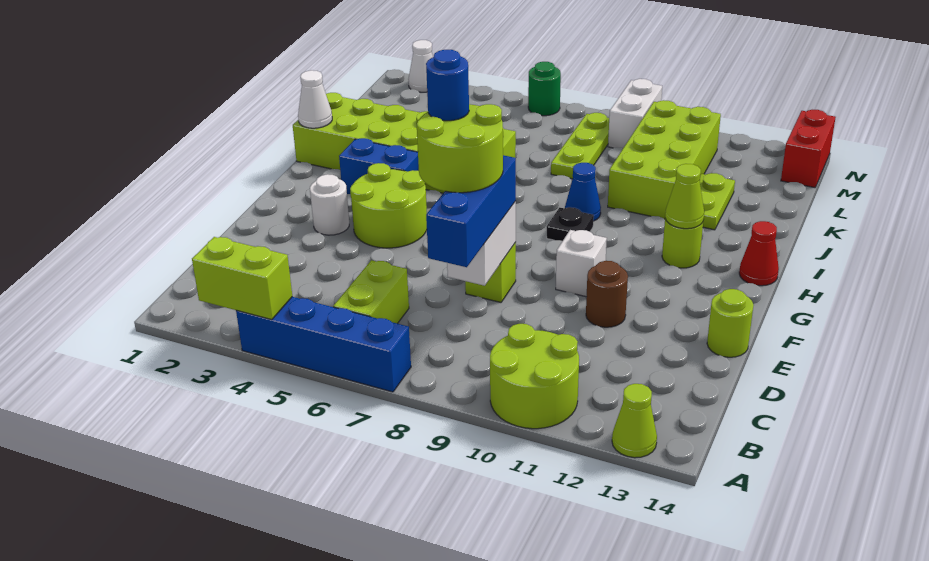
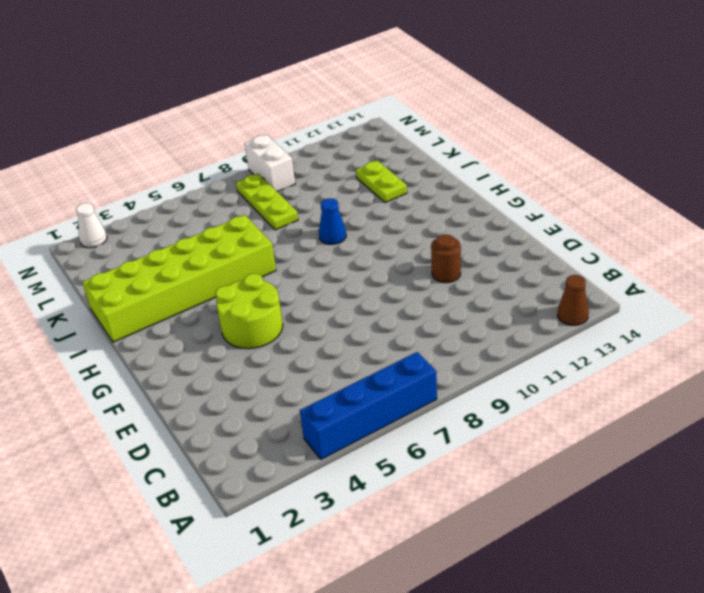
brown 1x1 cone [558,275,589,325] -> lime 1x1 cone [612,384,657,458]
none -> lime 2x2 round brick [490,324,579,429]
none -> lime 1x2 brick [333,260,409,324]
none -> lime 1x1 brick [465,243,516,302]
none -> lime 1x1 round brick [707,289,753,357]

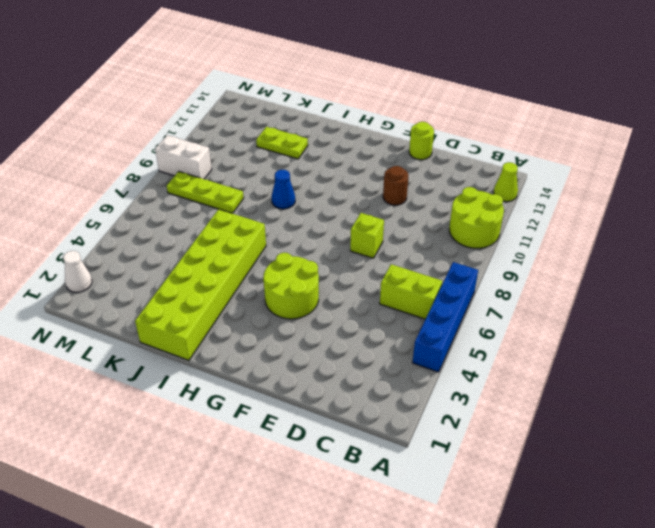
none -> white 1x1 round brick [310,174,349,235]
none -> white 1x1 brick [556,230,607,297]
none -> blue 1x2 brick [339,138,419,194]
none -> black 1x1 plate [547,207,594,241]

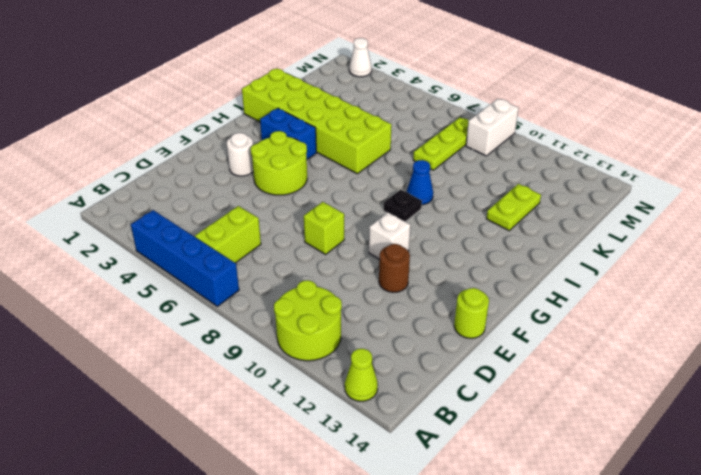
none -> lime 1x1 round brick [662,219,703,268]
none -> red 1x1 cone [739,221,779,286]
none -> lime 2x4 brick [608,100,721,219]
none -> red 1x2 brick [781,110,836,188]

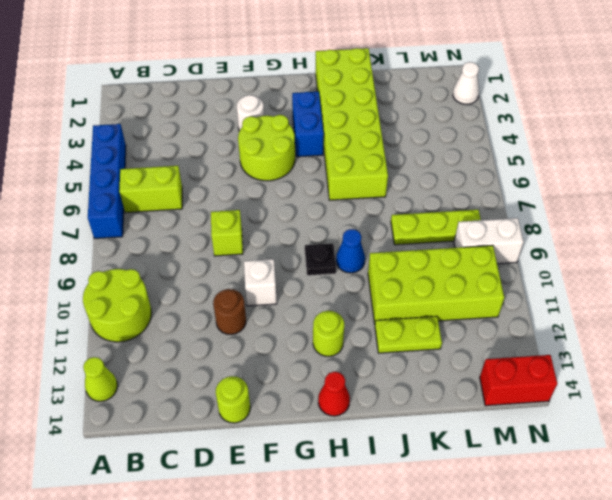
none -> green 1x1 round brick [528,62,561,116]
none -> lime 1x2 brick [192,237,292,320]
none -> white 1x2 brick [447,201,516,286]
none -> lime 1x1 cone [665,164,704,229]

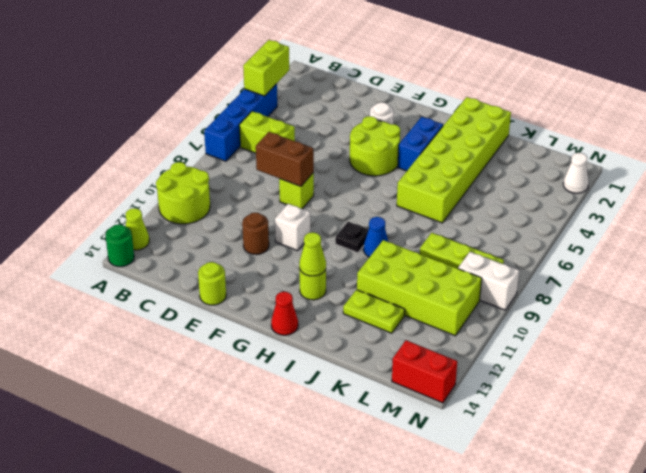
green 1x1 round brick [105,224,134,267] -> green 1x1 round brick moved to [528,62,561,116]
brown 1x2 brick [256,132,314,186] -> white 1x2 brick [447,201,516,286]
none -> white 1x1 cone [298,70,332,128]
none -> blue 1x3 brick [426,155,516,267]
none -> lime 2x2 round brick [417,104,503,193]
none -> blue 1x1 round brick [426,50,469,121]

